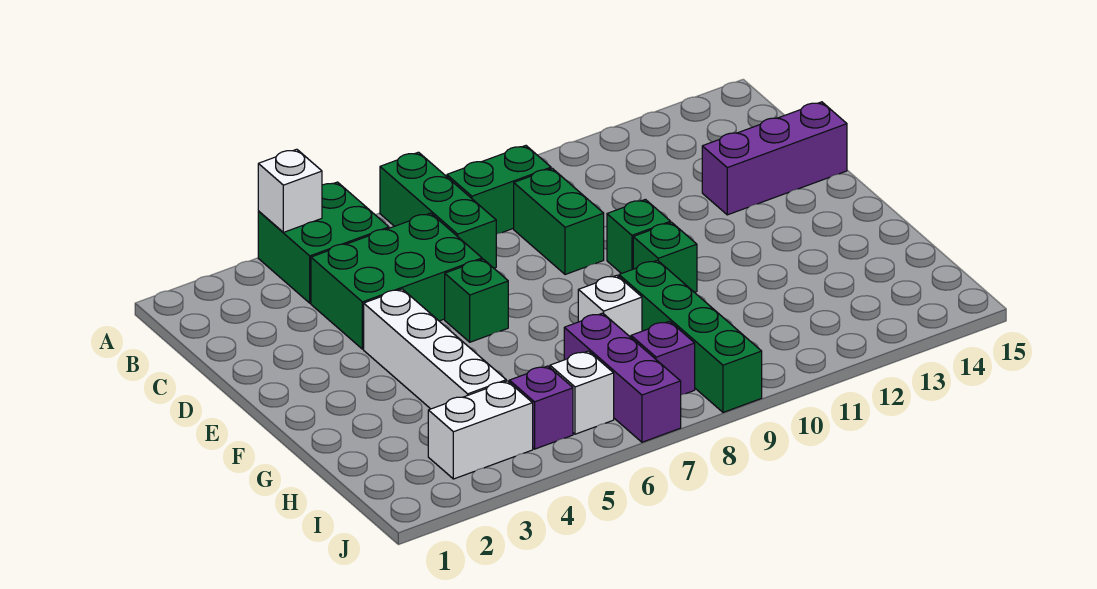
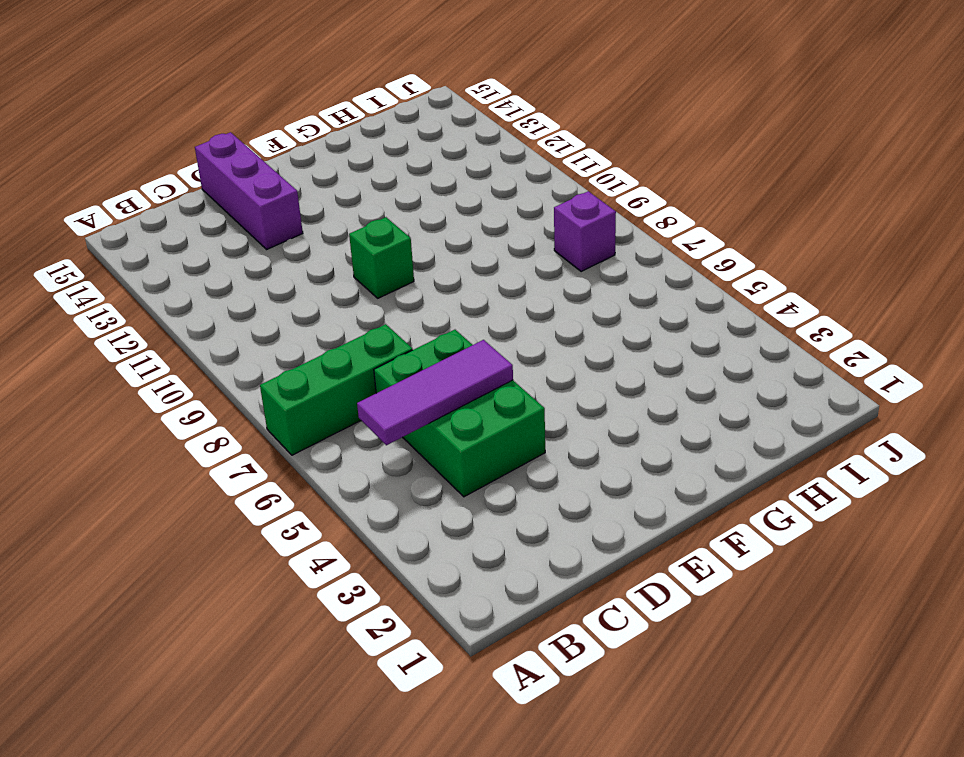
purple 1x3 tile [357,340,513,445] -> none
none -> green 2x2 brick [258,182,389,303]
none -> green 1x2 brick [447,146,551,234]
none -> green 1x2 brick [514,168,604,275]

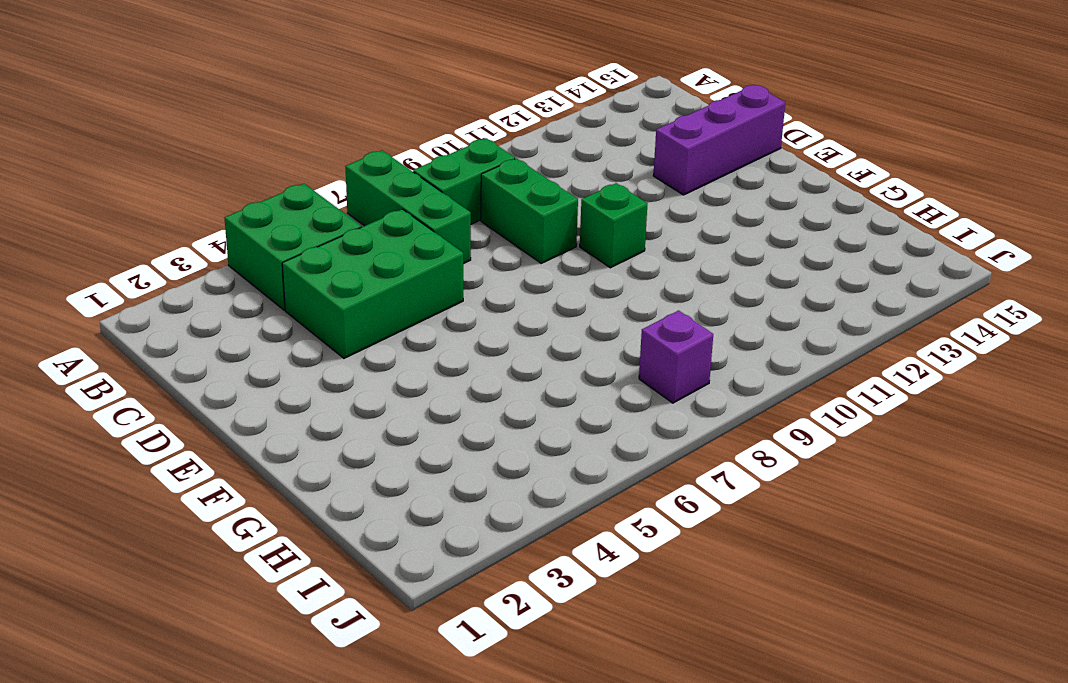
none -> white 1x4 brick [364,289,506,409]
none -> green 1x1 brick [445,259,508,342]
none -> green 1x1 brick [633,222,697,292]

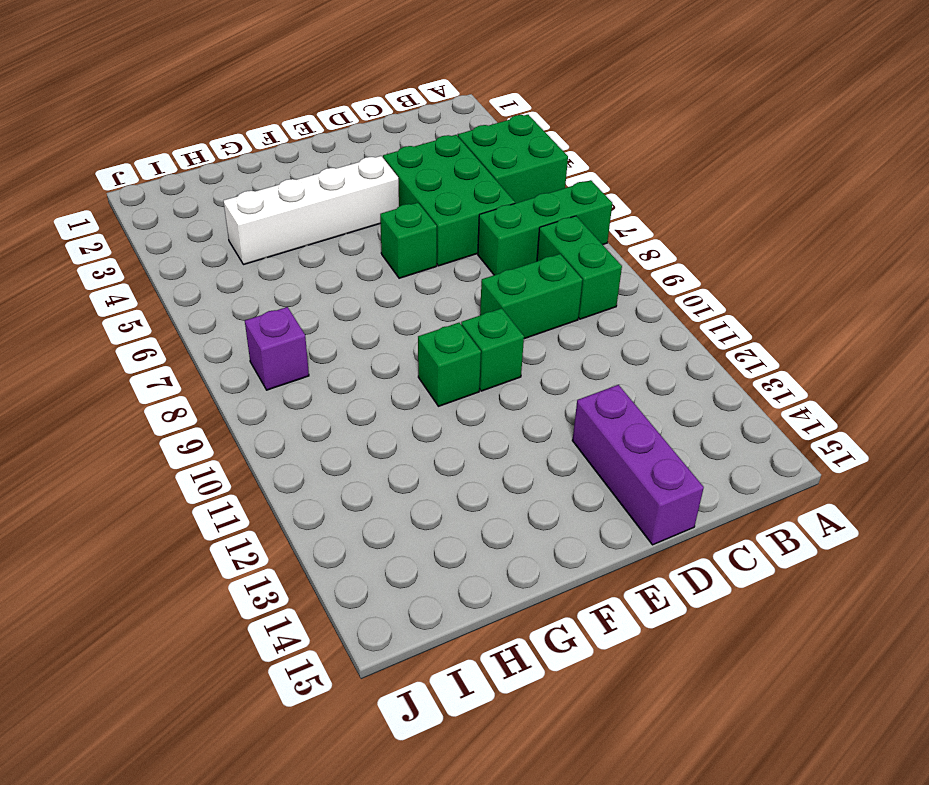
none -> white 1x1 brick [578,275,642,337]
none -> green 1x4 brick [619,260,762,412]
none -> purple 1x3 brick [564,313,681,442]

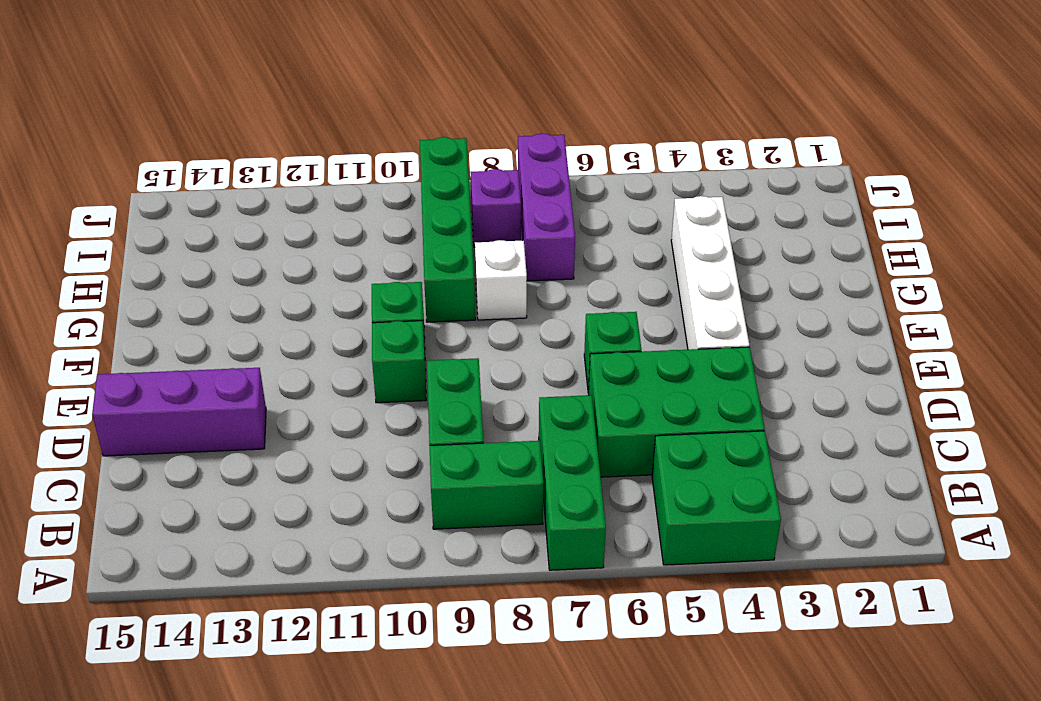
none -> white 1x2 brick [428,381,533,479]
none -> purple 1x1 brick [509,366,573,449]
none -> white 1x1 brick [550,351,614,434]

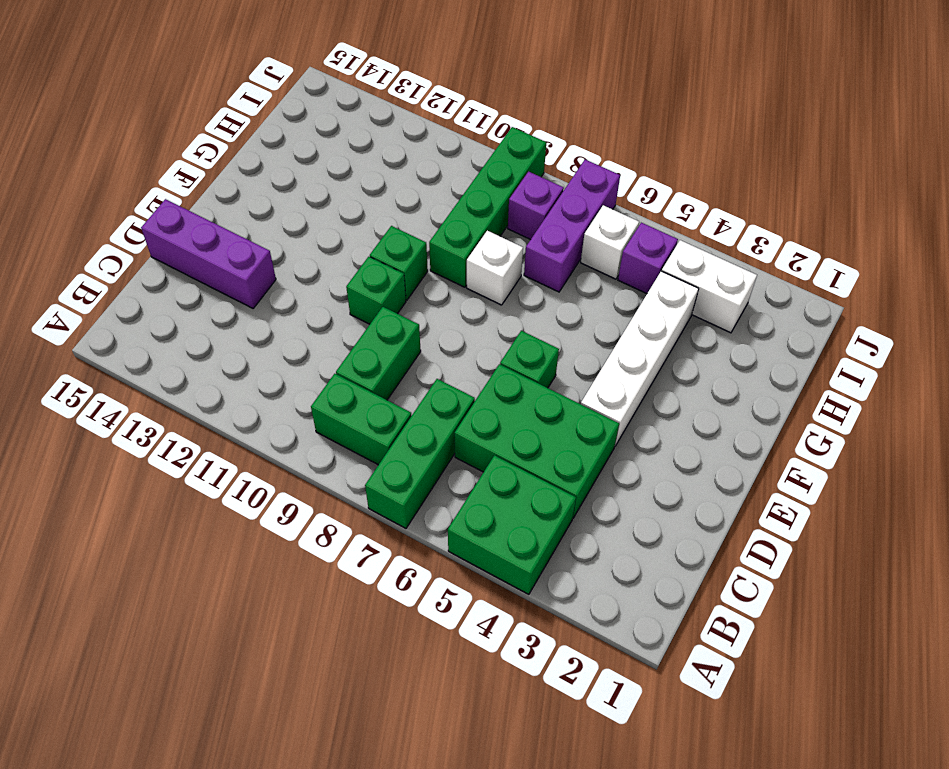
none -> white 1x1 brick [258,149,322,232]

